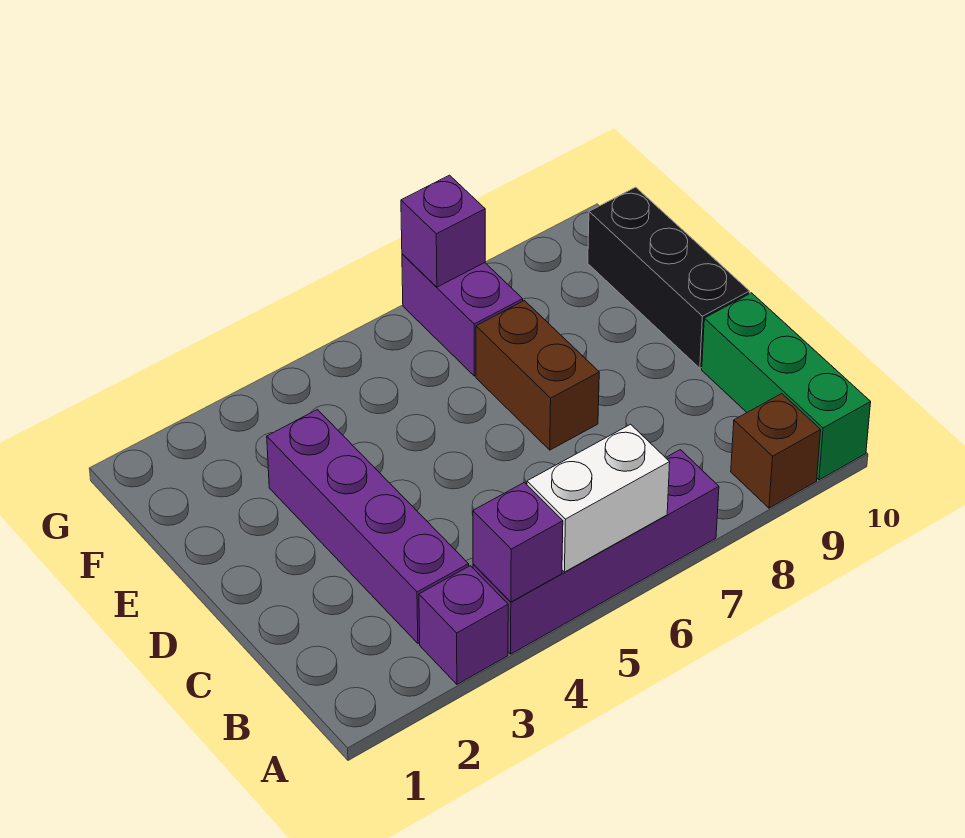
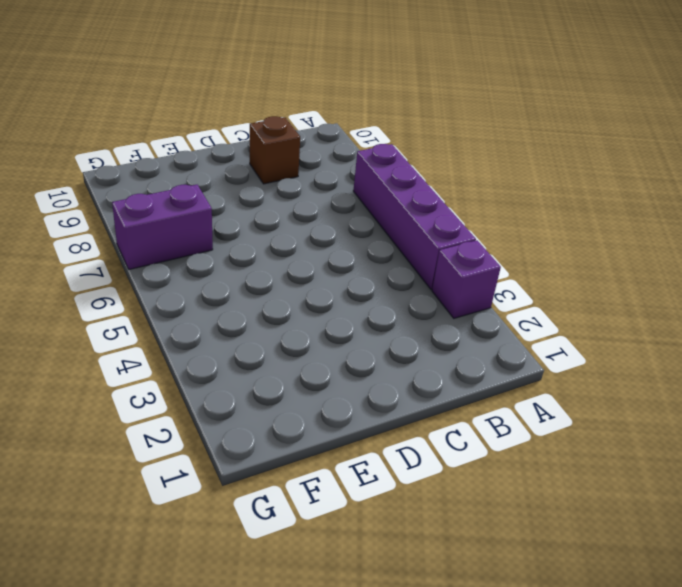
brown 1x1 brick [250,116,300,184] -> brown 1x1 brick moved to [731,394,821,508]
none -> green 1x3 brick [702,293,871,480]
none -> purple 1x4 brick [267,410,469,643]

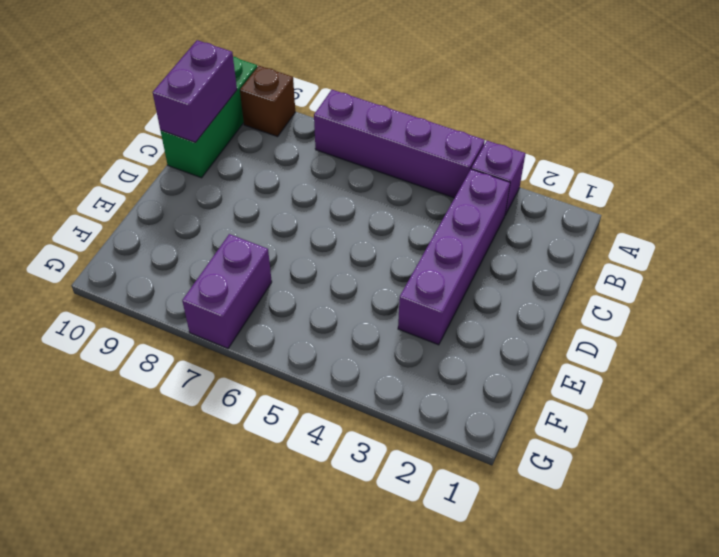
purple 1x2 brick [153,40,237,143] -> none
none -> brown 1x2 brick [476,301,599,450]
none -> black 1x3 brick [588,187,750,368]

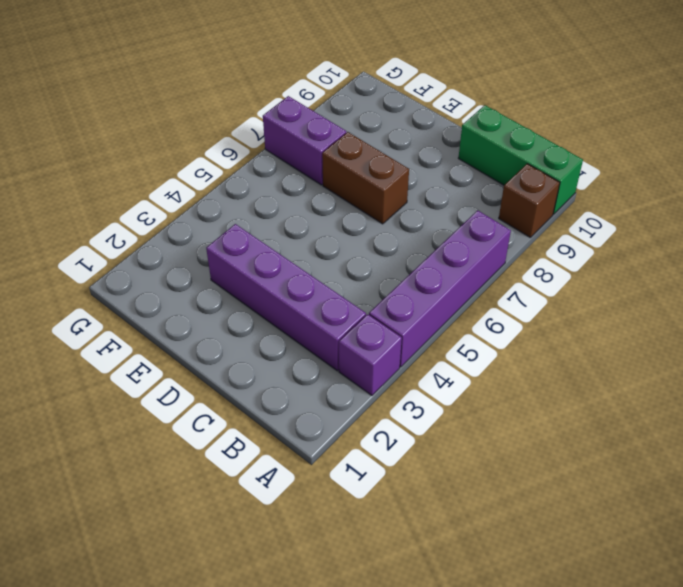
none -> black 1x3 brick [588,187,750,368]
none -> purple 1x1 brick [473,482,563,602]

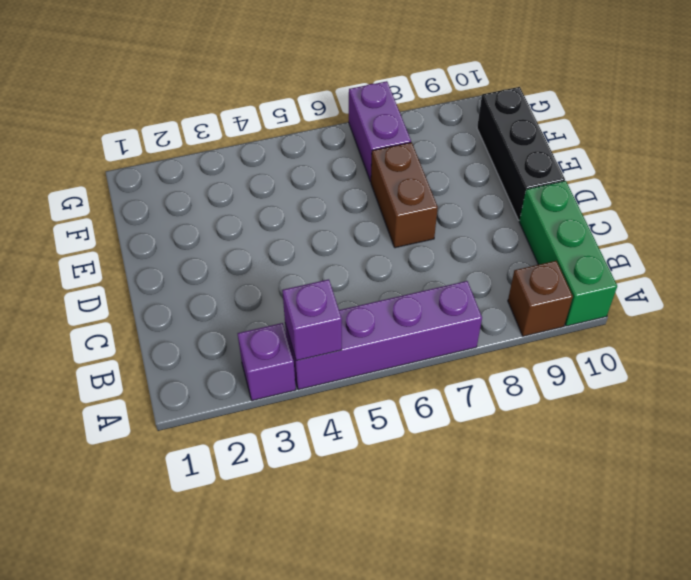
none -> purple 1x4 brick [267,410,469,643]
none -> white 1x2 brick [527,424,670,572]

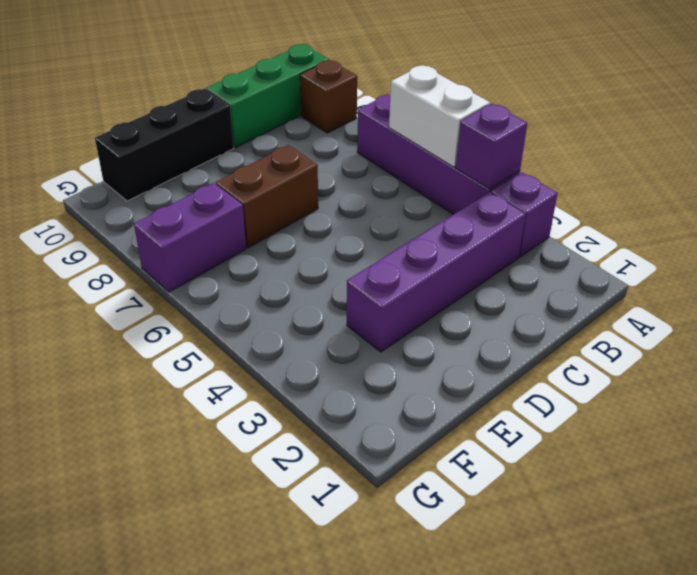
none -> purple 1x1 brick [401,175,485,287]

